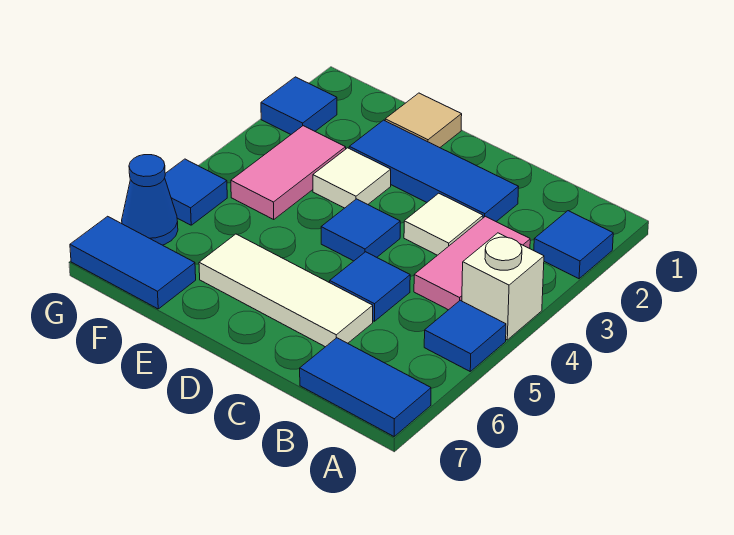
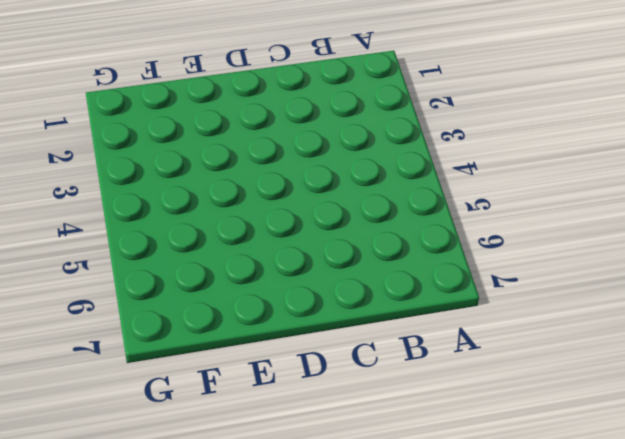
none -> blue 1x1 tile [534,211,613,279]
none -> white 1x1 brick [462,233,544,340]
none -> blue 1x1 tile [424,300,506,371]

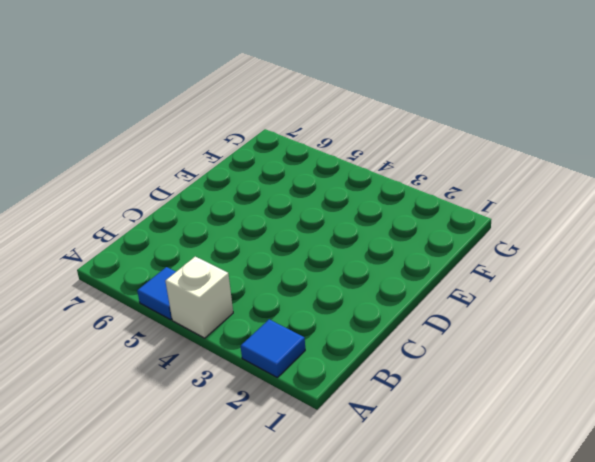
none -> blue 1x2 tile [300,338,431,436]
none -> pink 1x2 tile [414,216,530,310]
none -> blue 1x3 tile [349,120,518,221]

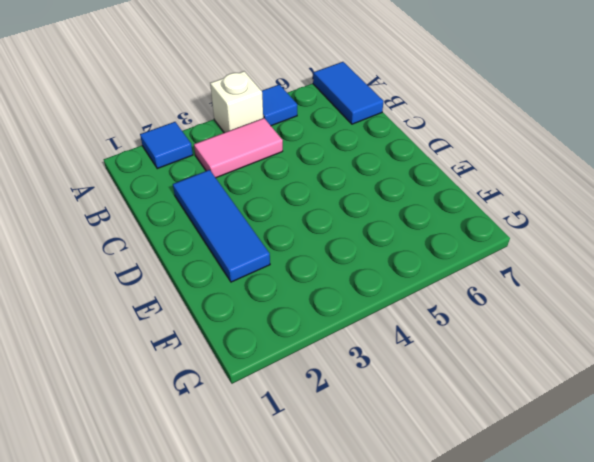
none -> white 1x1 tile [404,193,483,255]
none -> blue 1x1 tile [330,252,410,321]
none -> white 1x3 tile [199,234,373,347]

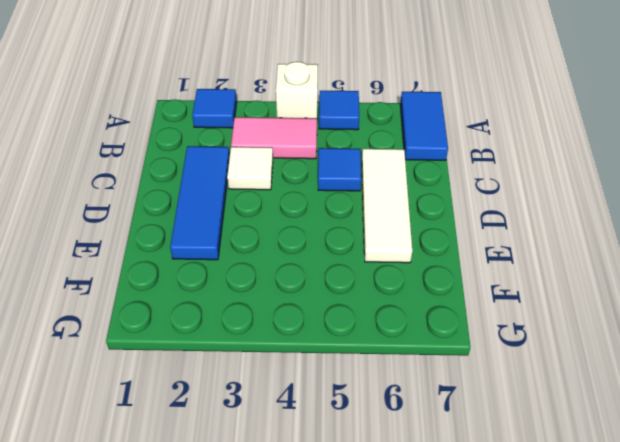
none -> blue 1x1 tile [321,199,400,261]
none -> tan 1x1 tile [385,93,462,148]
none -> white 1x1 tile [313,148,391,208]

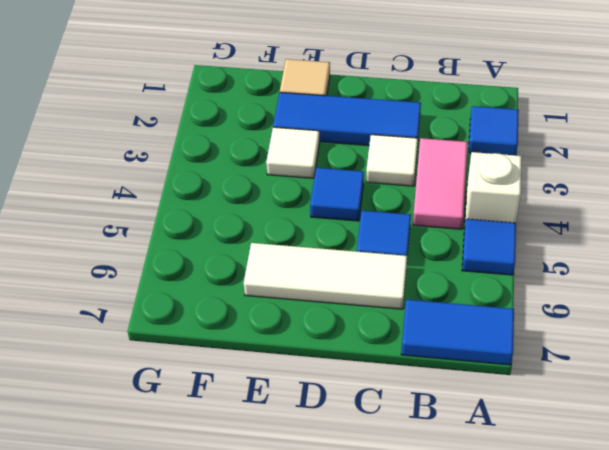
none -> pink 1x2 tile [231,126,346,220]
none -> blue 1x2 tile [70,216,196,309]
none -> blue 1x1 tile [261,77,337,134]

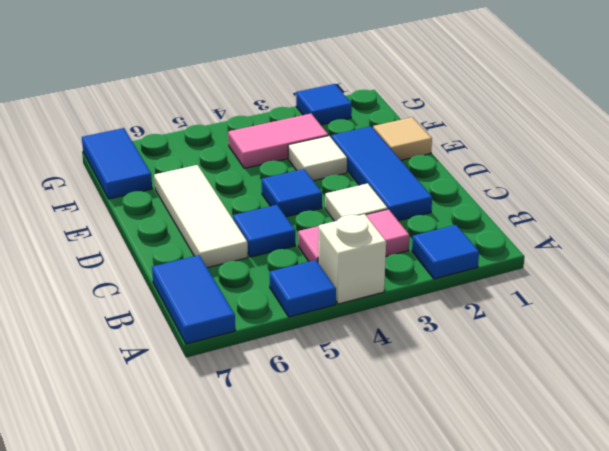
none -> blue 1x1 tile [165,159,227,225]
none -> blue 1x1 cone [122,155,178,245]

